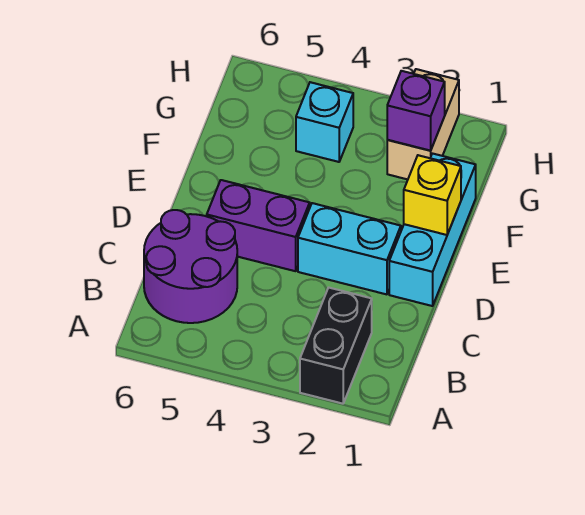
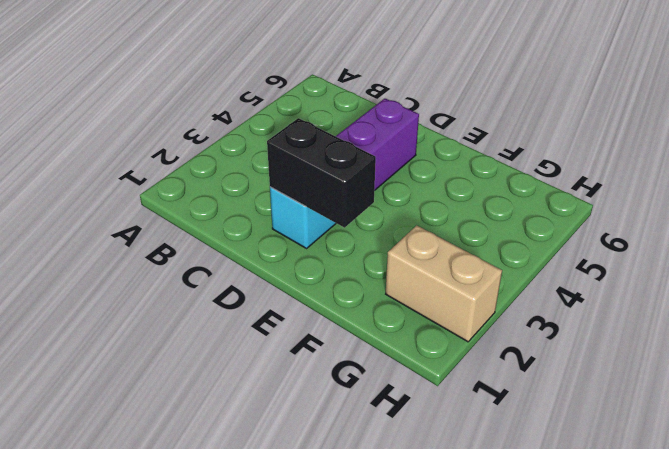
black 1x2 brick [267,118,376,228] -> black 1x2 brick moved to [300,288,372,404]
none -> purple 2x2 round brick [144,210,237,323]
none -> cyan 1x3 brick [389,153,476,306]

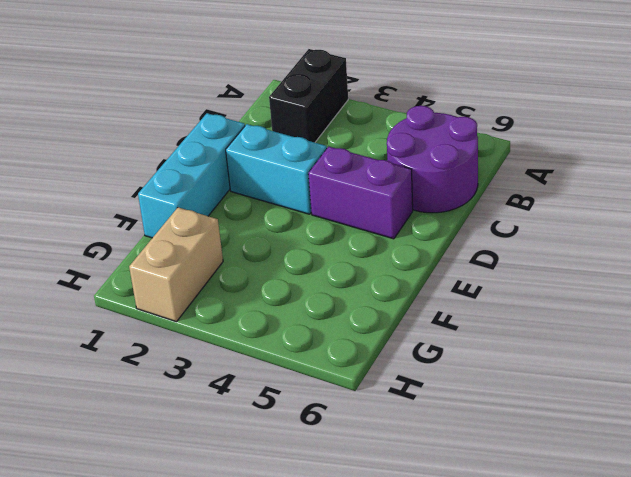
none -> cyan 1x1 brick [296,82,353,162]
none -> yellow 1x1 brick [404,155,461,235]

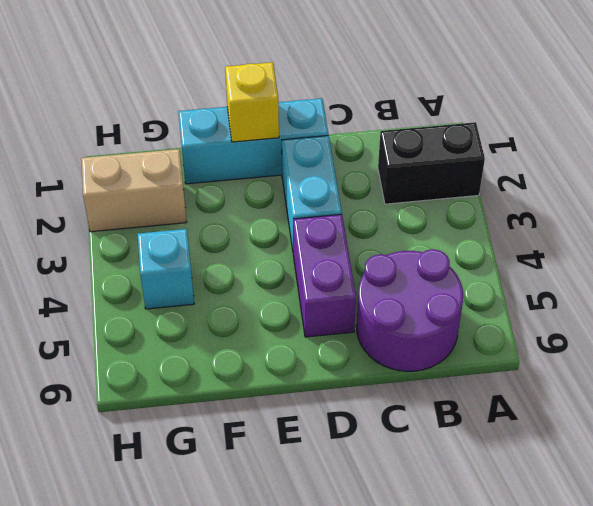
none -> purple 1x1 brick [387,71,445,151]

